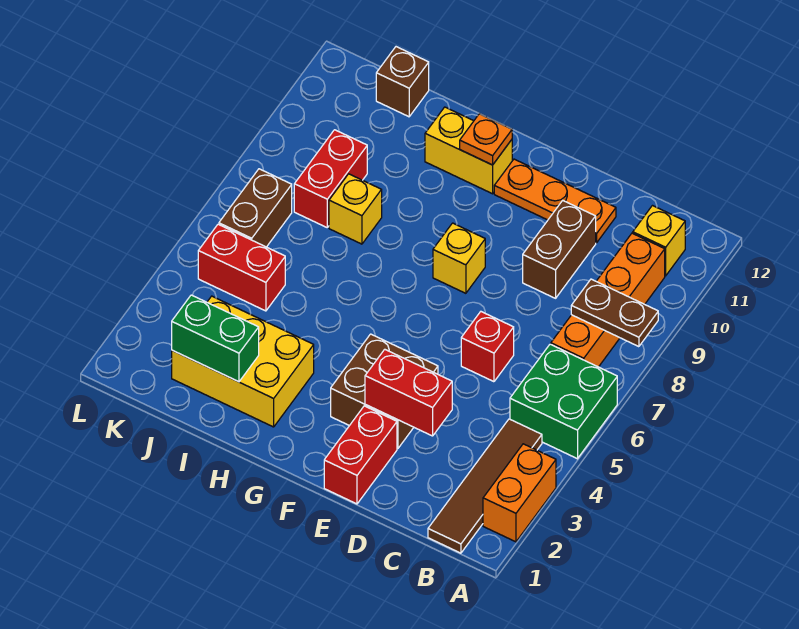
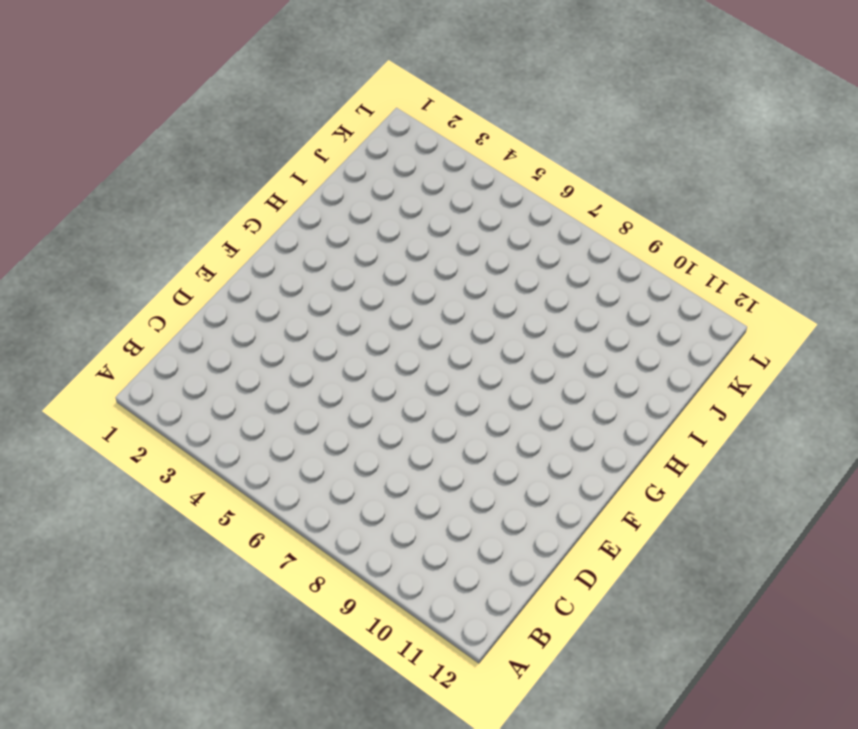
none -> orange 1x2 brick [483,444,556,542]
none -> green 2x2 brick [510,344,617,459]
none -> brown 1x4 tile [428,419,542,553]

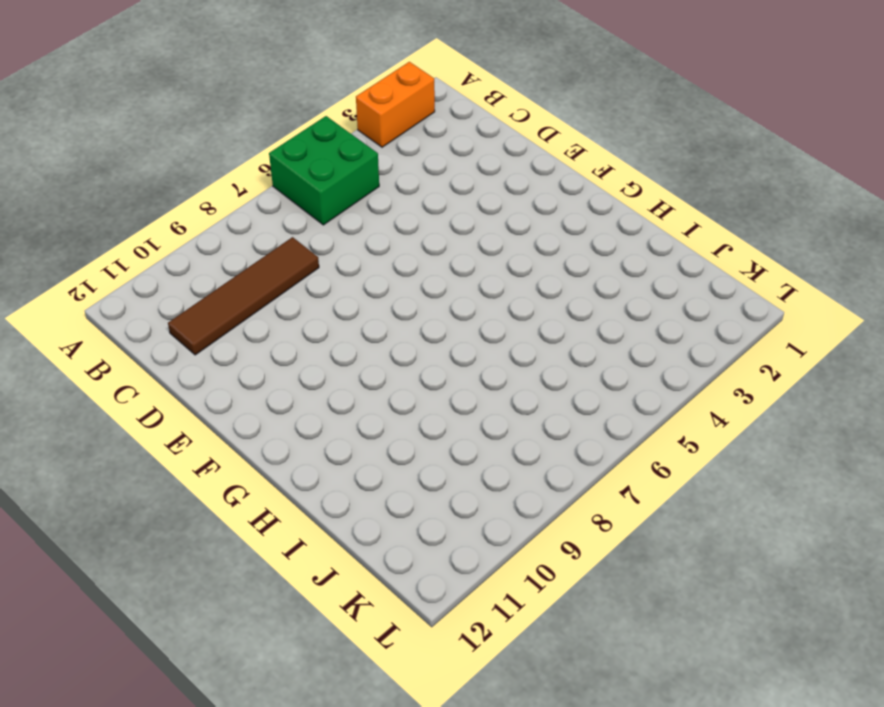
brown 1x4 tile [168,237,319,355] -> brown 1x4 tile moved to [428,419,542,553]
none -> orange 1x4 brick [551,233,665,367]
none -> yellow 1x1 brick [633,206,685,276]
none -> red 1x1 brick [461,312,514,382]

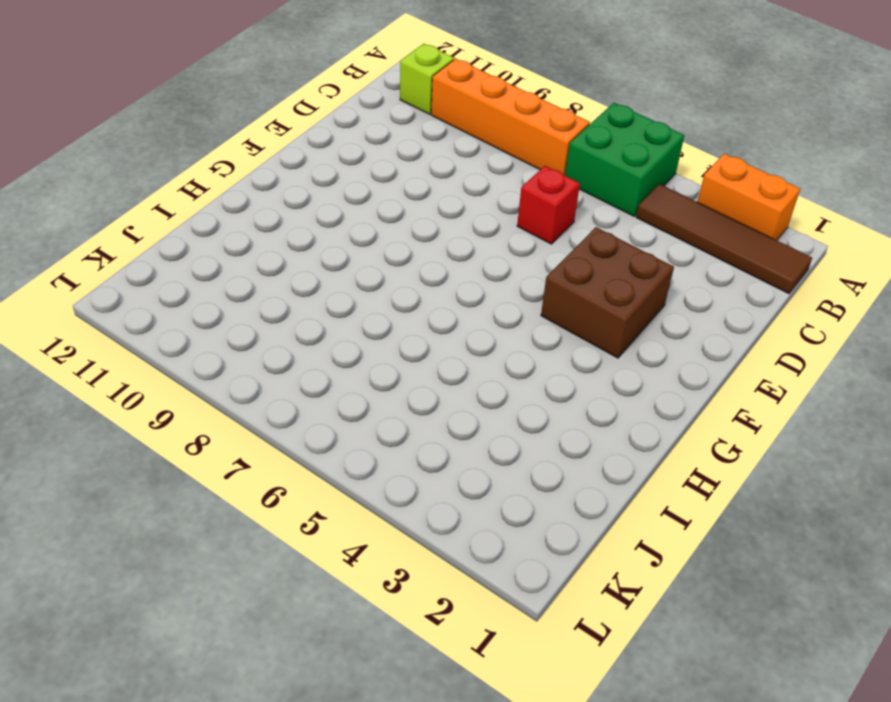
lime 1x1 brick [400,44,454,114] -> yellow 1x1 brick [633,206,685,276]
none -> brown 1x2 brick [523,201,596,298]
none -> orange 1x3 plate [494,159,616,243]
none -> red 1x2 brick [324,406,397,504]

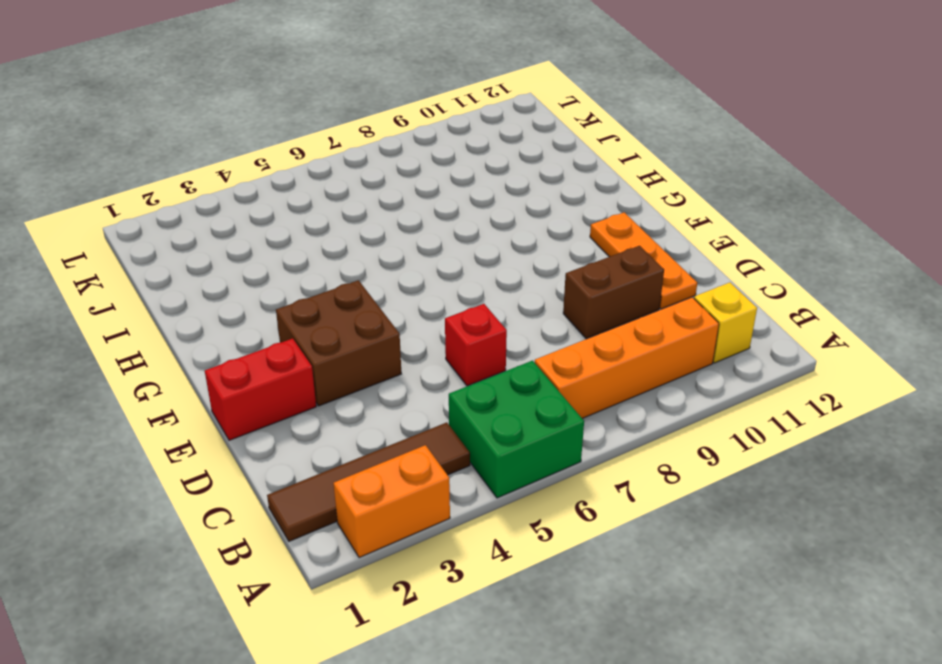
none -> yellow 1x1 brick [433,223,485,293]
none -> yellow 1x2 brick [425,107,512,194]
none -> yellow 2x3 brick [172,296,314,427]

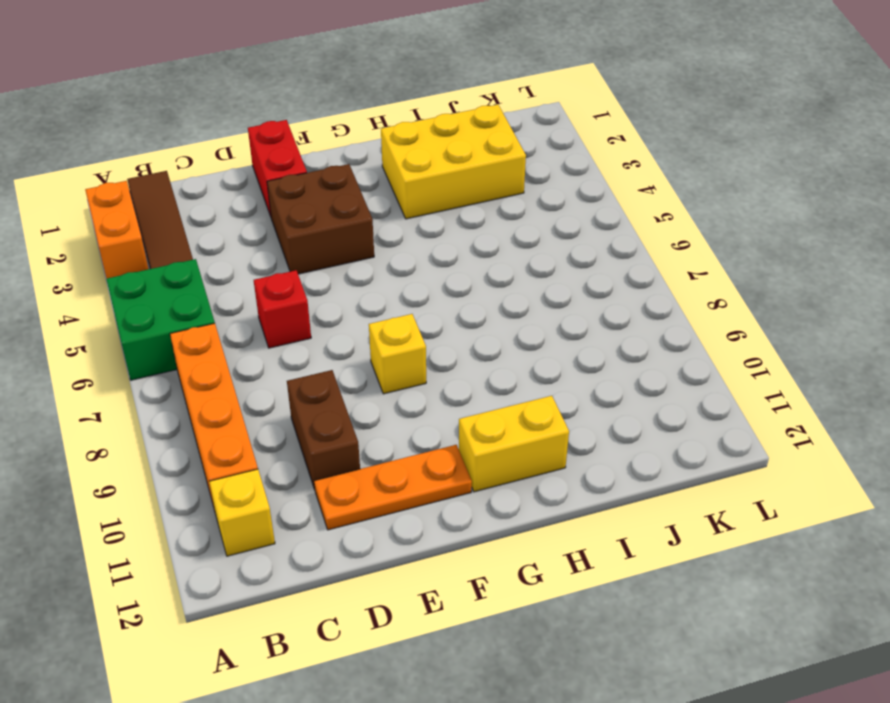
none -> yellow 1x1 brick [329,174,382,244]
none -> red 1x2 brick [198,224,285,311]
none -> red 1x2 brick [294,130,367,227]

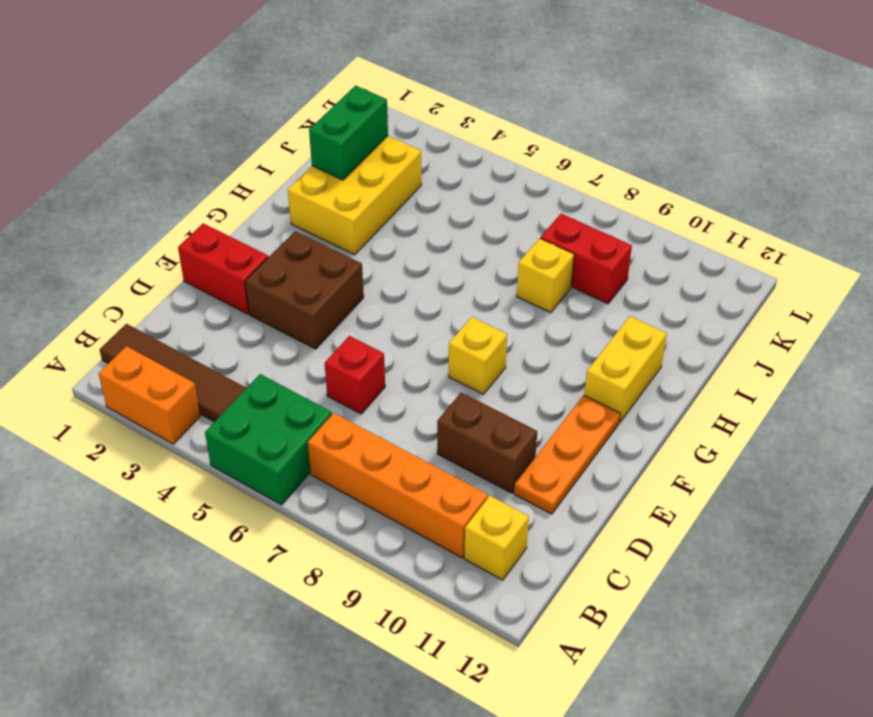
none -> red 1x2 brick [198,224,285,311]
none -> brown 1x1 brick [376,47,429,117]
none -> brown 1x2 brick [219,169,292,247]

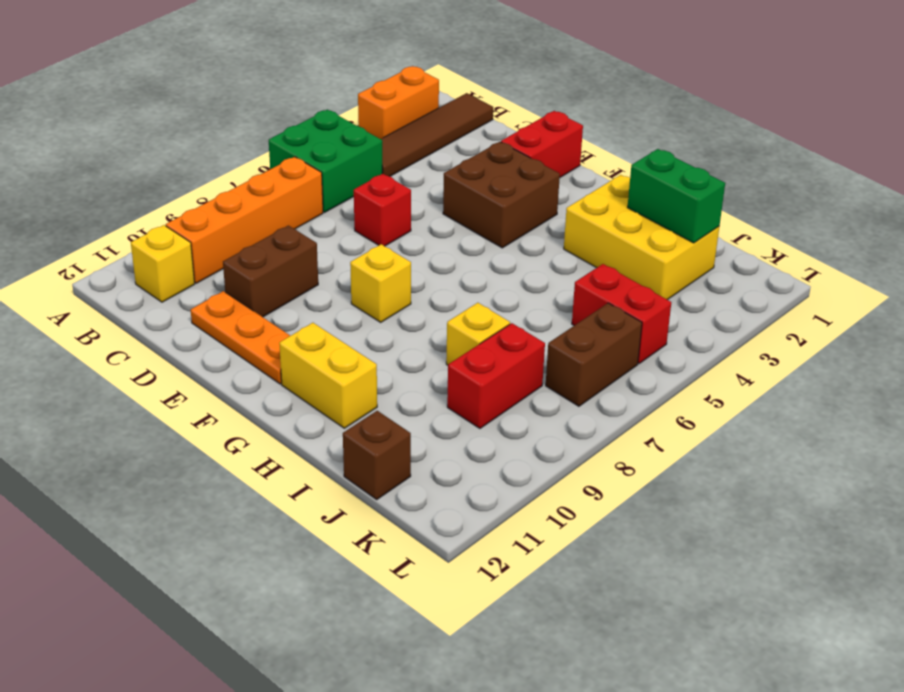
none -> brown 1x2 plate [571,279,658,347]
none -> red 1x2 brick [365,349,452,436]
none -> orange 1x1 plate [460,114,512,165]

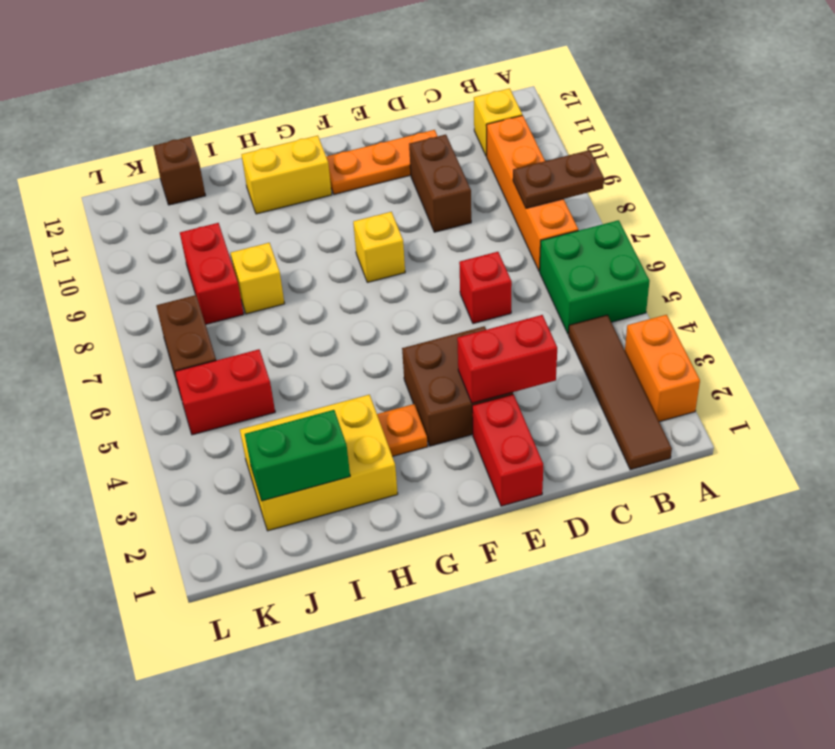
orange 1x1 plate [377,404,428,457] -> orange 1x1 plate moved to [460,114,512,165]

